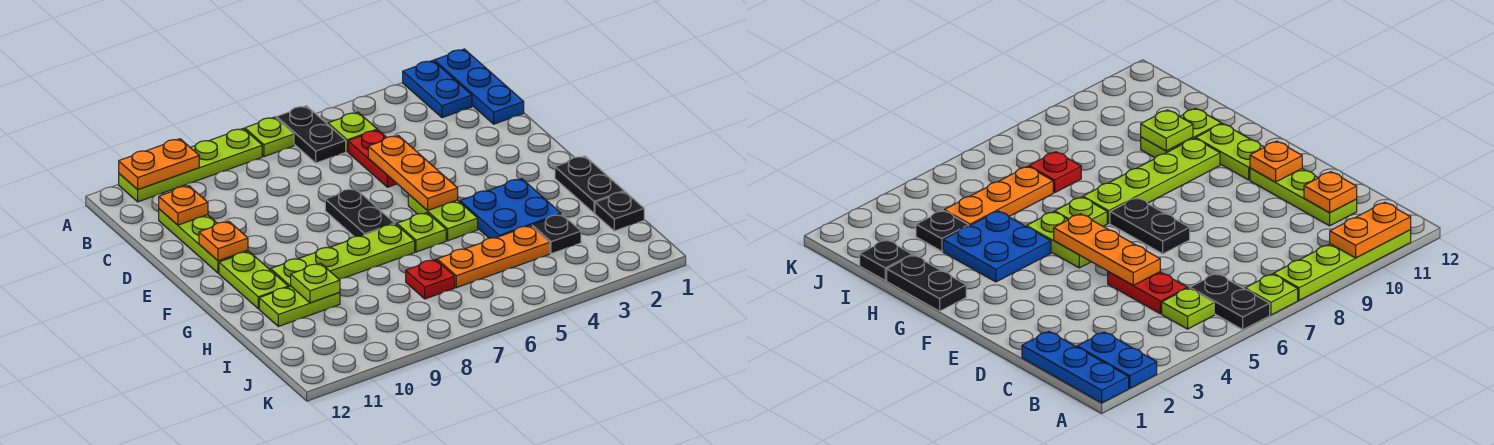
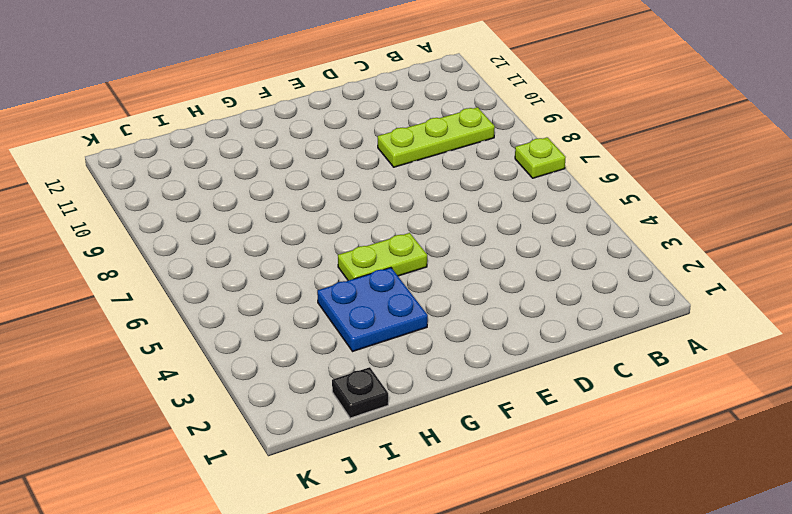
lime 1x3 plate [378,107,495,167] -> lime 1x3 plate moved to [159,209,248,273]
none -> blue 1x3 plate [434,49,524,124]
none -> blue 1x2 plate [403,60,472,118]
none -> black 1x2 plate [276,106,346,163]

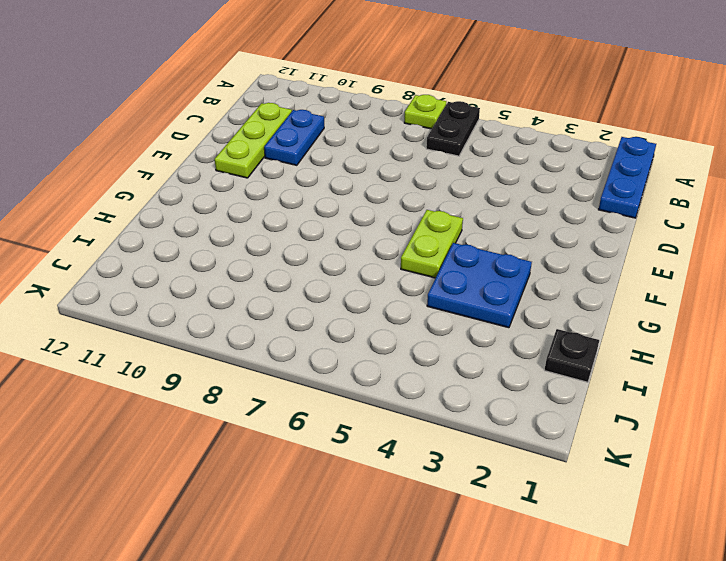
blue 1x2 plate [264,110,324,165] -> blue 1x2 plate moved to [403,60,472,118]
none -> lime 1x4 plate [119,128,262,202]
none -> lime 1x1 plate [328,112,377,152]
none -> red 1x2 plate [348,130,397,187]

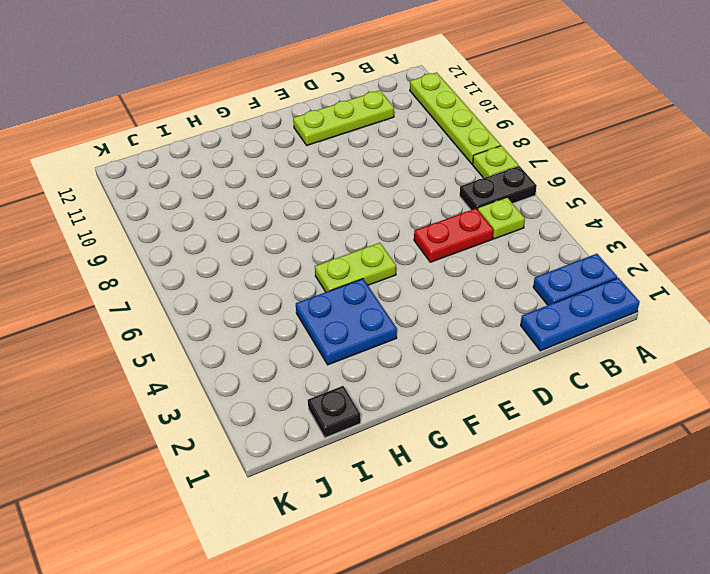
none -> black 1x2 plate [325,188,395,237]
none -> lime 1x2 plate [219,252,288,309]
none -> black 1x2 plate [555,156,624,213]

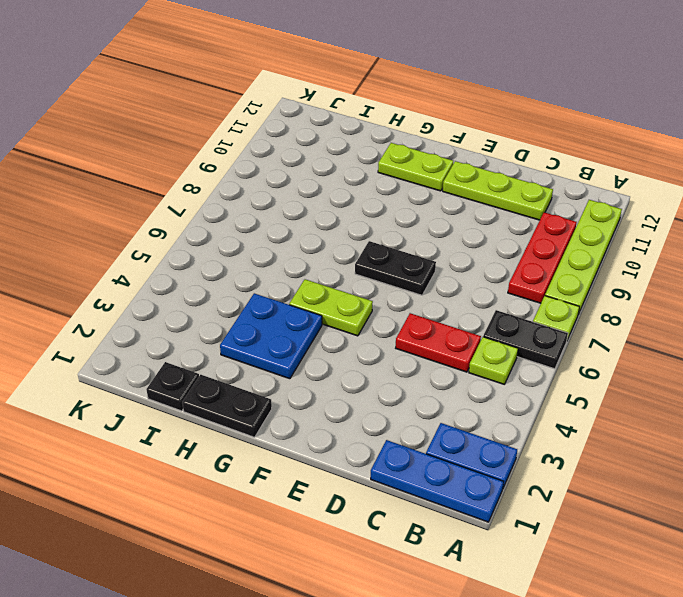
red 1x3 plate [508,212,577,303] -> none
none -> lime 1x1 plate [397,213,446,252]
none -> lime 1x4 plate [271,224,415,287]
none -> lime 1x2 plate [259,286,340,326]

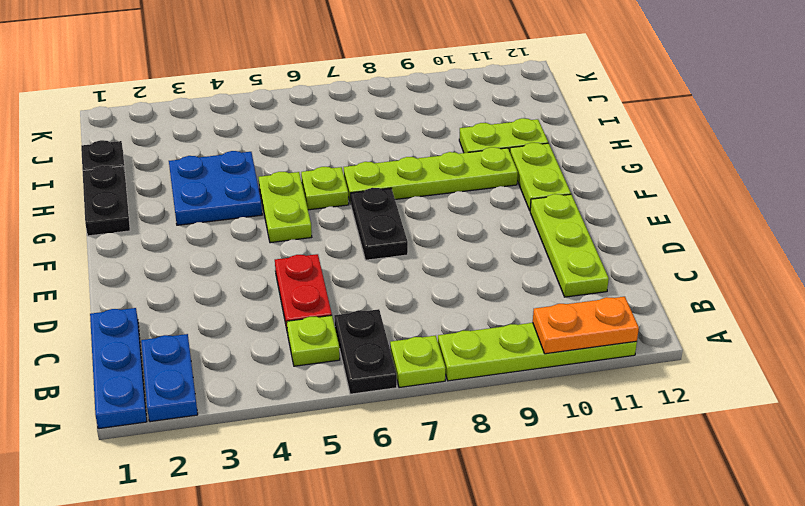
none -> black 1x1 plate [532,214,581,254]
none -> orange 1x3 plate [437,226,550,288]
none -> red 1x1 plate [406,260,455,299]

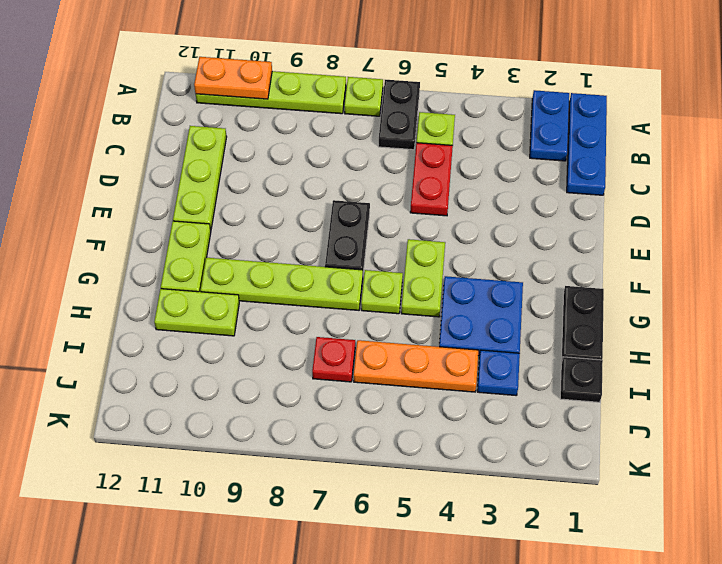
blue 1x1 plate [477,350,520,395] -> black 1x1 plate [532,214,581,254]
none -> orange 1x1 plate [159,186,208,225]
none -> orange 1x3 plate [368,136,458,211]
none -> orange 1x1 plate [199,221,248,261]

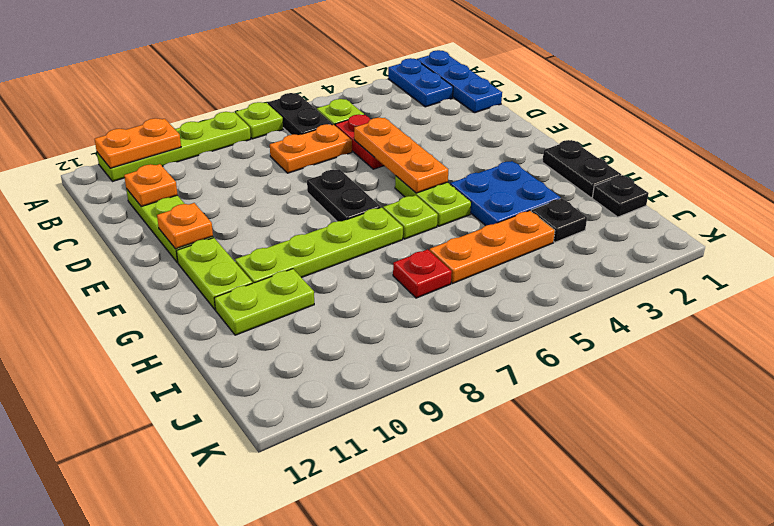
orange 1x2 plate [270,124,352,173] -> none
none -> lime 1x1 plate [291,263,340,303]

